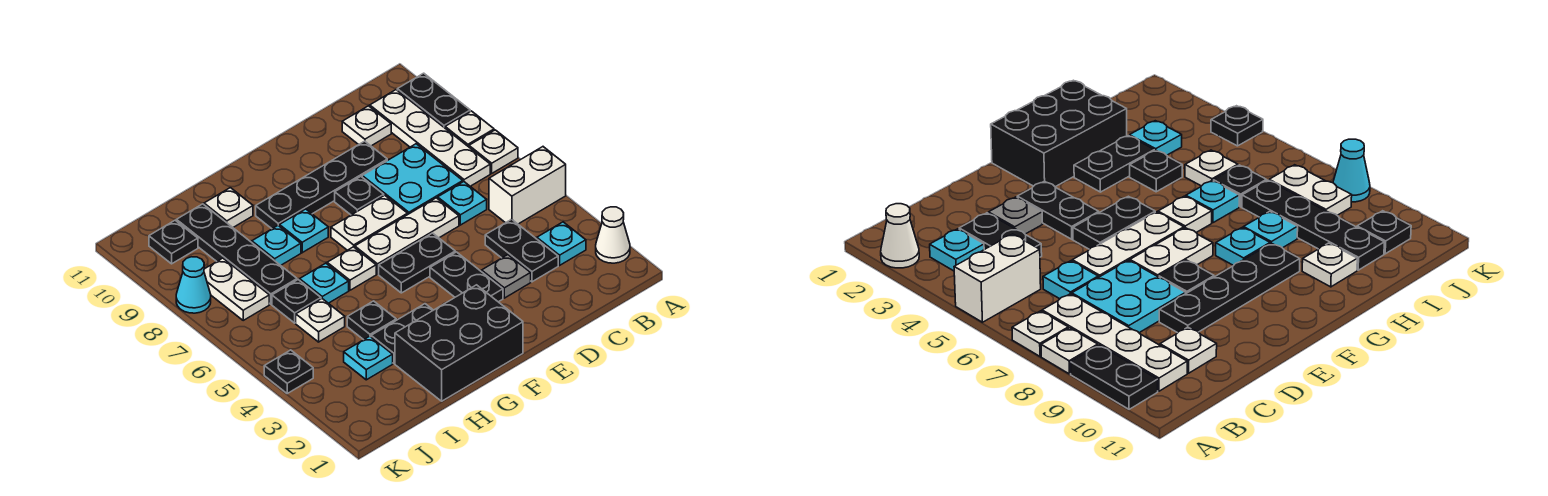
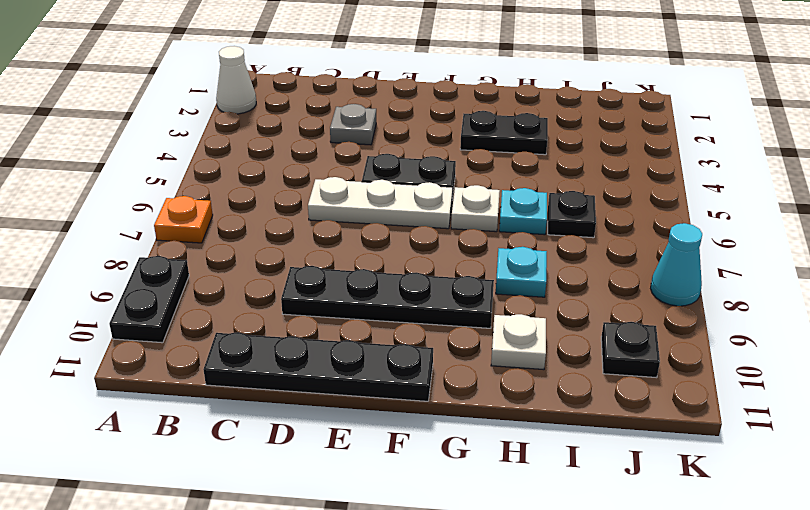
orange 1x1 plate [154,196,213,243] -> white 1x1 plate [469,130,518,173]
black 1x4 plate [203,332,433,401] -> black 1x4 plate turned to [176,204,297,304]
none -> white 1x2 brick [489,147,566,224]
none -> white 1x1 plate [445,111,494,147]
none -> cyan 1x1 plate [537,222,586,265]
none -> white 1x4 plate [370,90,490,186]

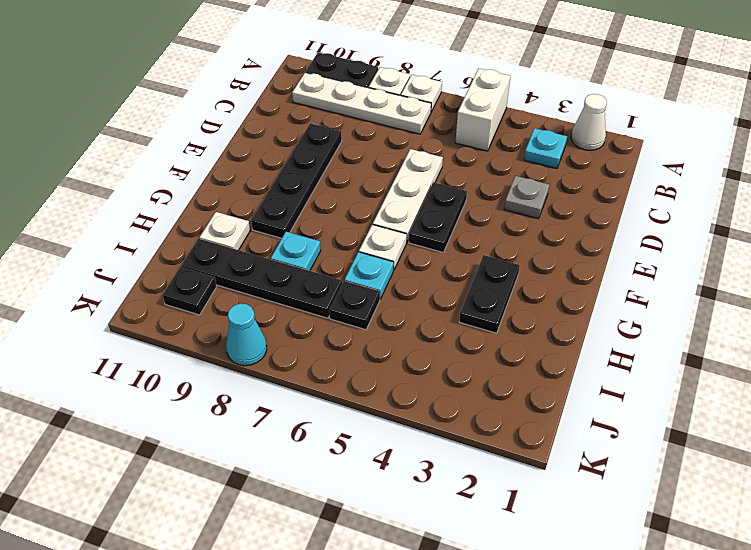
none -> black 1x2 plate [485,219,558,282]
none -> cyan 1x1 plate [438,182,487,225]
none -> cyan 2x2 plate [362,144,463,214]
none -> white 1x1 plate [342,106,391,146]

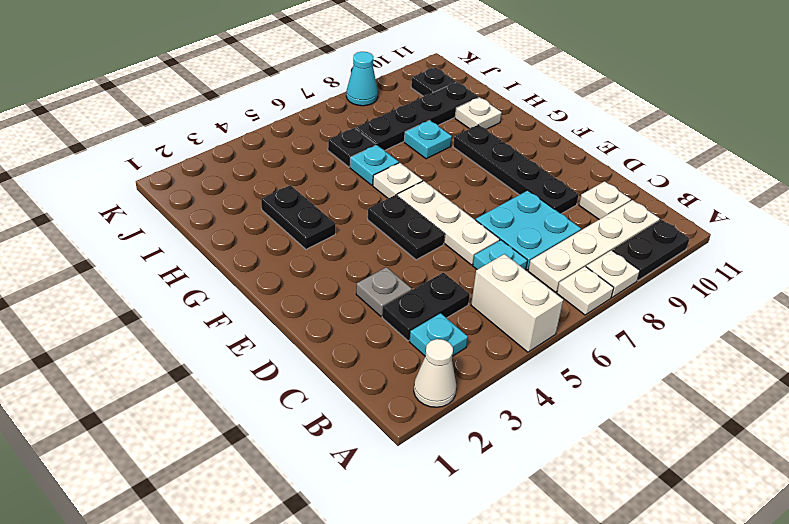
none -> black 1x2 plate [430,252,503,302]
none -> white 1x2 plate [331,195,408,250]
none -> black 1x1 plate [335,177,384,215]
none -> black 2x3 brick [395,285,523,401]

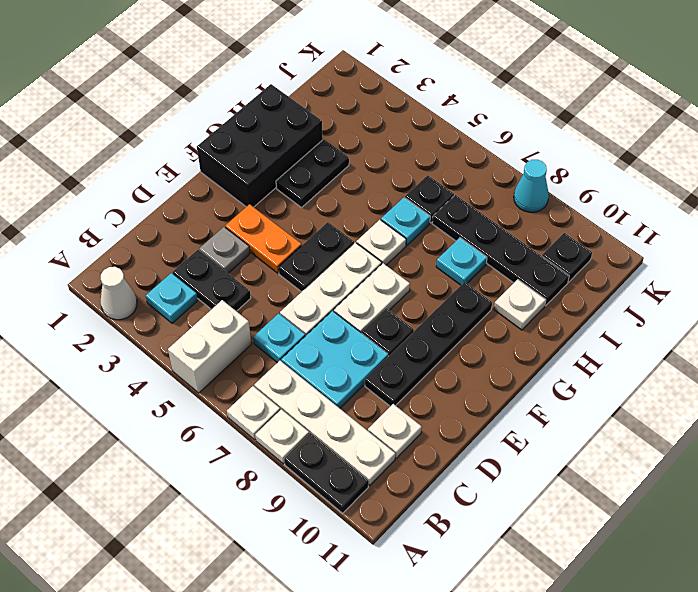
orange 1x2 plate [225,204,302,273] -> black 1x2 plate [430,252,503,302]
none -> cyan 1x1 plate [279,209,328,253]
none -> black 1x1 plate [347,301,396,340]
none -> cyan 1x1 plate [344,336,393,380]
none -> white 1x1 plate [296,299,345,342]

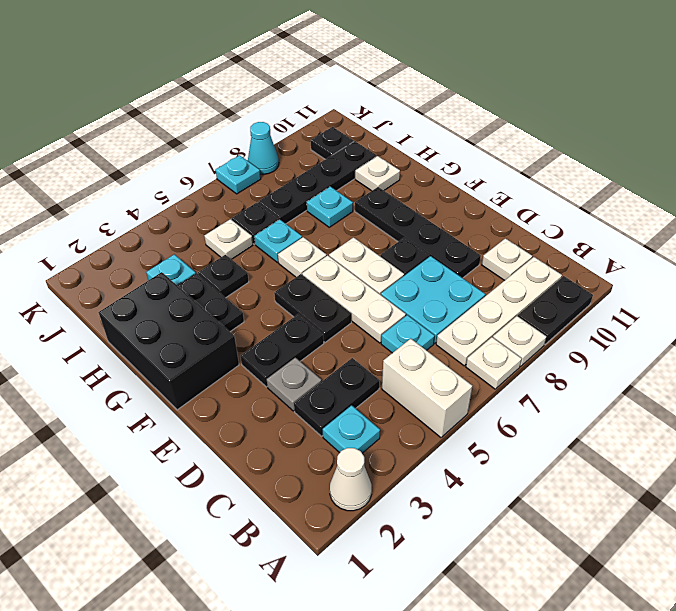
cyan 1x1 plate [216,155,261,194] -> cyan 1x1 plate moved to [279,209,328,253]
none -> white 1x2 plate [204,258,269,320]
none -> black 1x1 plate [264,350,313,393]

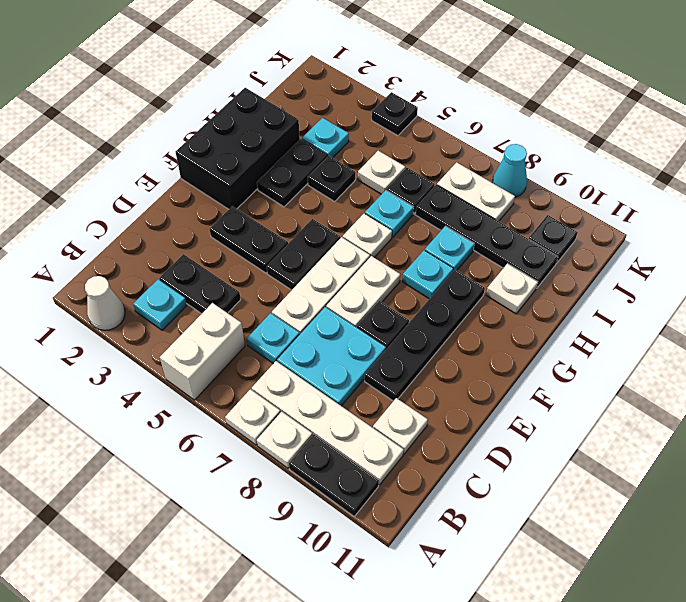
none -> grey 1x1 plate [482,255,531,298]

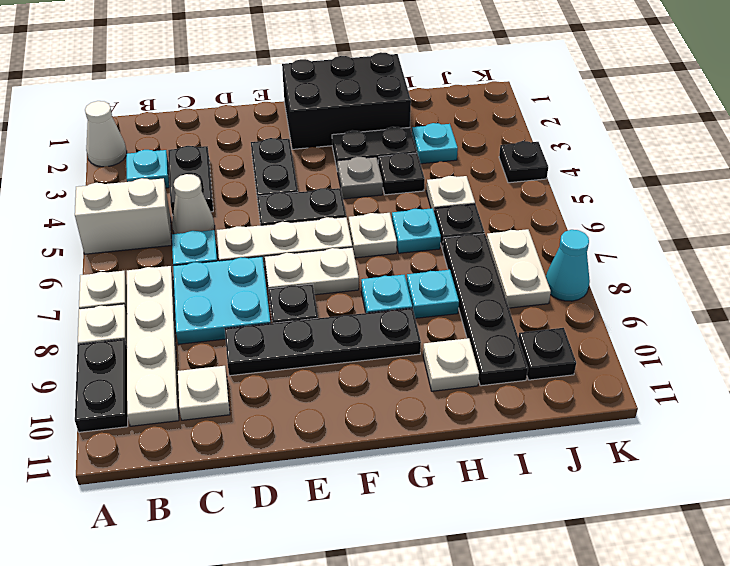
white 1x1 cone [172,174,215,234] -> none
grey 1x1 plate [337,157,383,199] -> grey 1x1 plate moved to [482,255,531,298]

